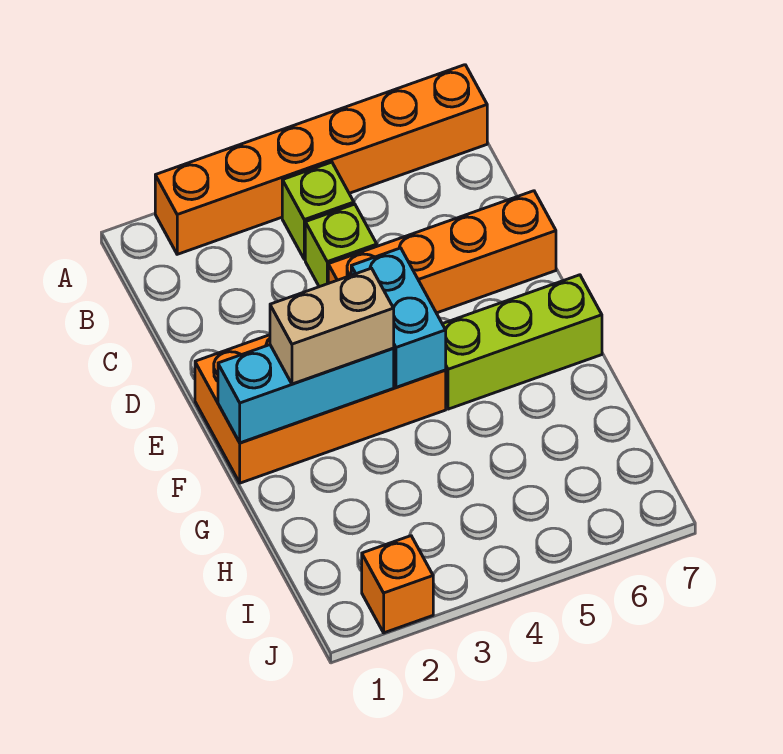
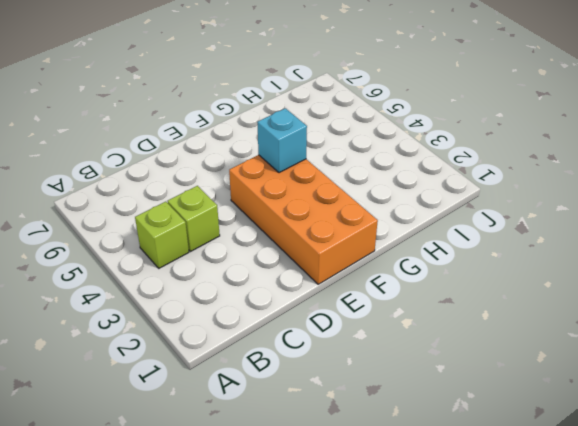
cyan 1x1 brick [257,108,307,173] -> cyan 1x2 brick [351,248,446,387]
none -> orange 1x6 brick [155,65,487,254]
none -> orange 1x4 brick [328,191,556,313]

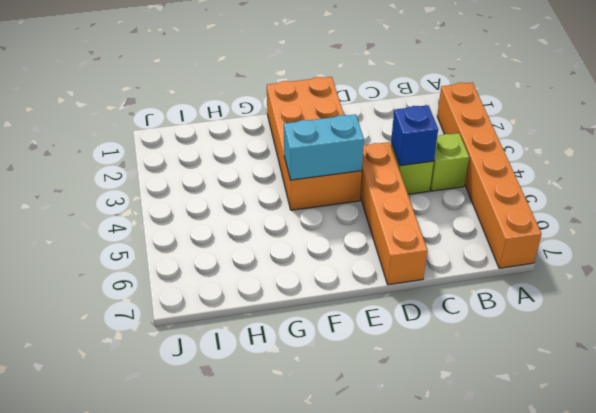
blue 1x1 brick [391,105,438,166] -> none
none -> lime 1x3 brick [443,275,602,409]
none -> orange 1x1 brick [362,536,433,633]

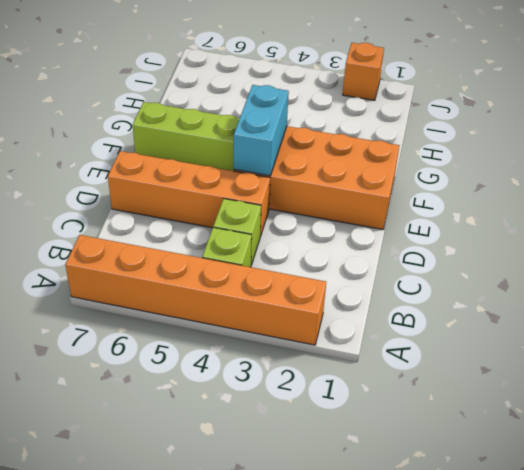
none -> cyan 1x3 brick [218,345,394,443]
none -> tan 1x2 brick [270,268,394,384]

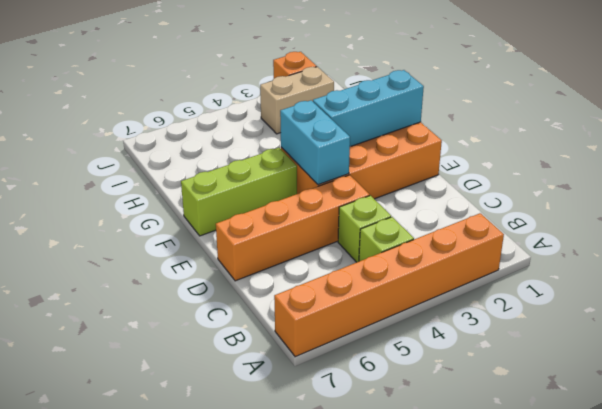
tan 1x2 brick [260,67,334,134] -> tan 1x2 brick moved to [270,268,394,384]

